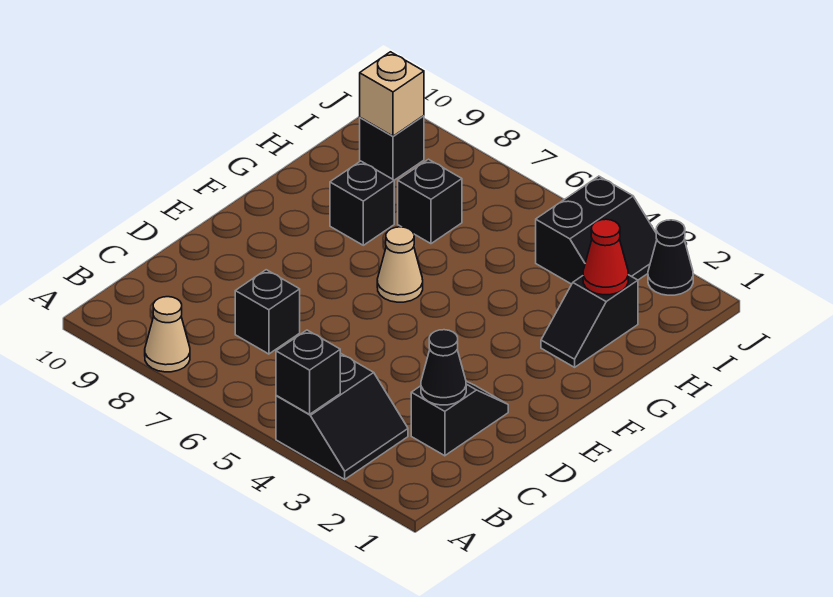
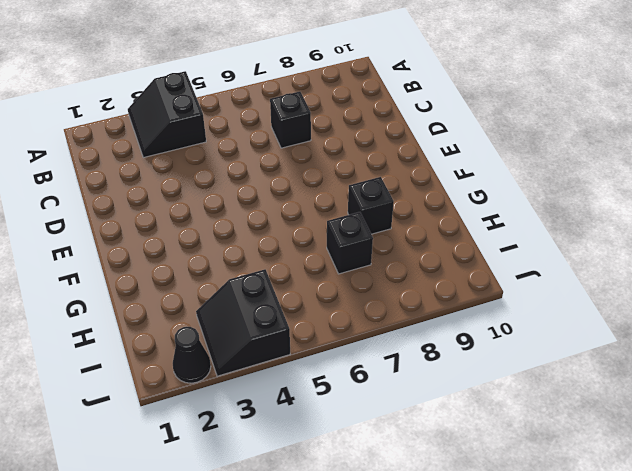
none -> tan 1x1 cone [145,297,190,372]
none -> black 1x2 slope [411,381,508,456]
none -> tan 1x1 cone [377,227,423,302]

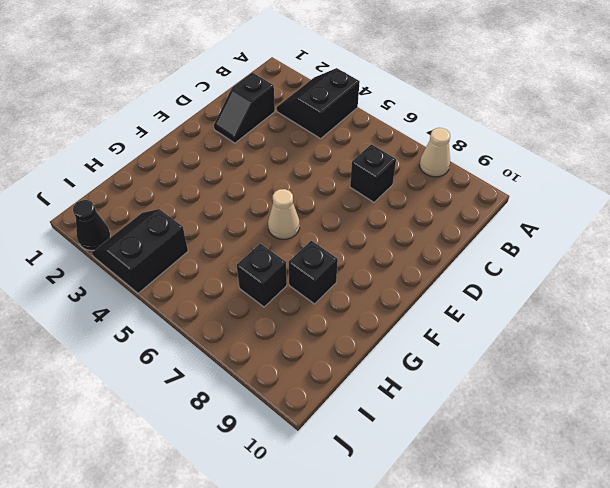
none -> black 1x2 slope [541,275,638,367]
none -> black 1x1 brick [360,116,424,180]
none -> black 1x1 brick [276,330,340,414]

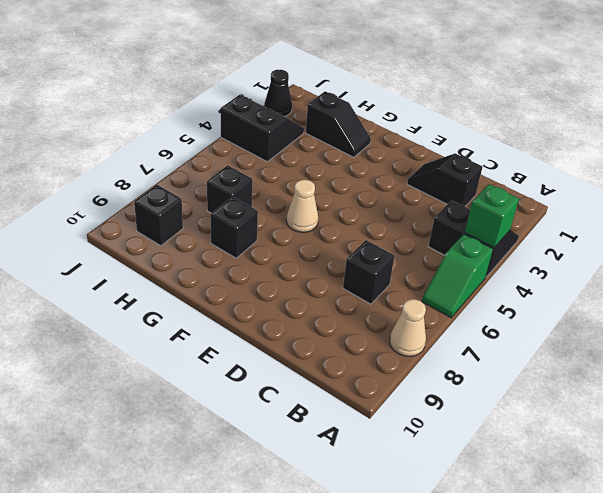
green 1x1 brick [465,184,519,248] -> black 1x1 brick [276,330,340,414]
green 1x2 slope [422,234,493,318] -> none
none -> black 1x1 cone [421,330,466,405]
none -> red 1x1 cone [583,219,628,295]
none -> tan 1x1 brick [360,52,424,136]

